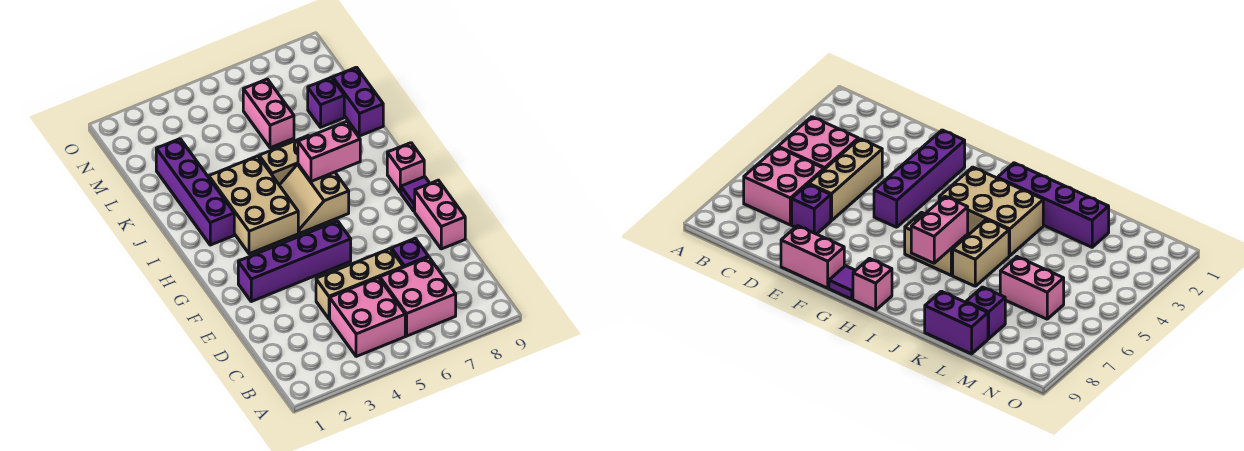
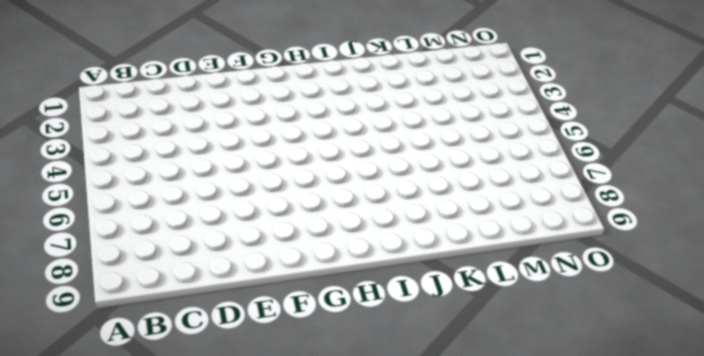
none -> pink 2x2 brick [330,278,405,357]
none -> pink 2x2 brick [380,257,456,336]
none -> tan 1x3 brick [316,249,403,319]

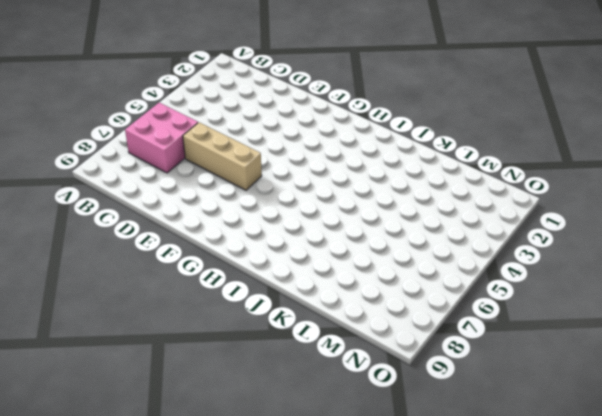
tan 1x3 brick [183,122,262,190] -> tan 1x3 brick turned to [316,249,403,319]
none -> pink 2x2 brick [330,278,405,357]
none -> purple 1x1 brick [391,238,428,267]
none -> pink 1x2 brick [415,180,465,249]

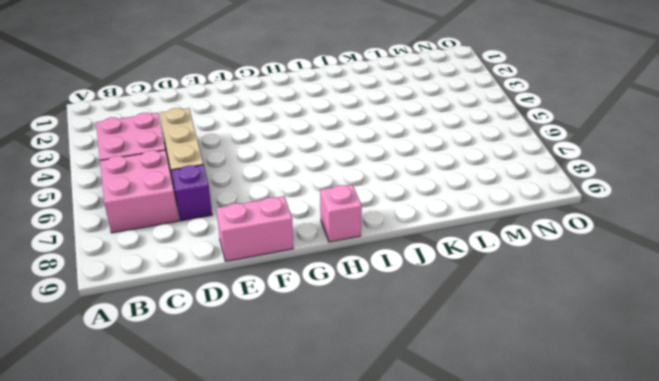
none -> purple 1x4 brick [238,221,351,302]
none -> purple 1x1 tile [401,177,430,211]
none -> tan 2x3 brick [209,156,298,254]

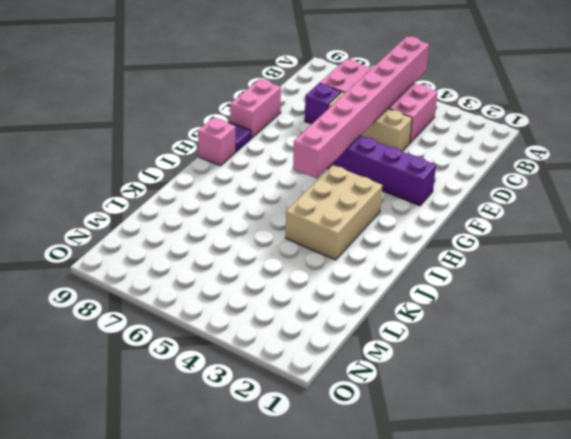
pink 1x8 brick [293,36,429,178] -> none
none -> tan 2x2 slope [280,164,349,233]
none -> purple 1x4 brick [156,139,234,245]
none -> tan 1x2 brick [259,136,309,185]

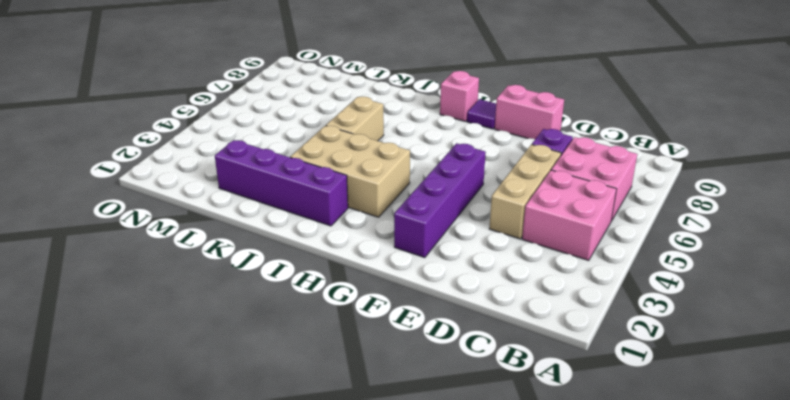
none -> tan 2x2 slope [280,164,349,233]
none -> purple 1x2 brick [333,67,383,136]
none -> pink 1x2 brick [243,79,294,148]

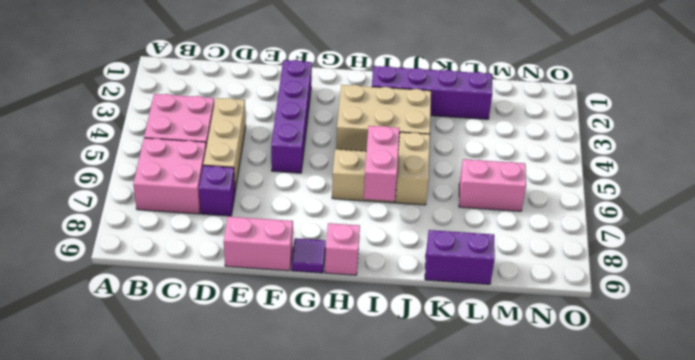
none -> purple 1x1 brick [308,77,344,127]

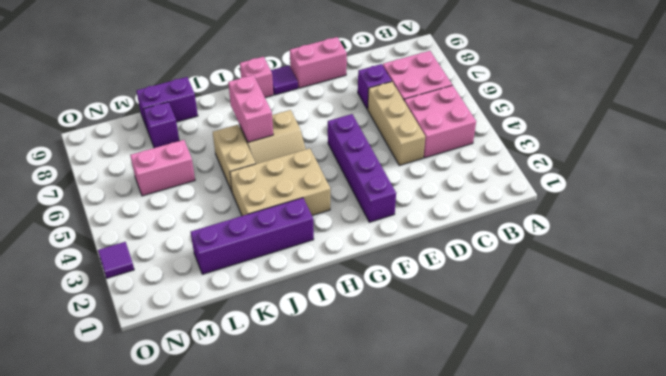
purple 1x1 tile [98,242,134,278] -> none

